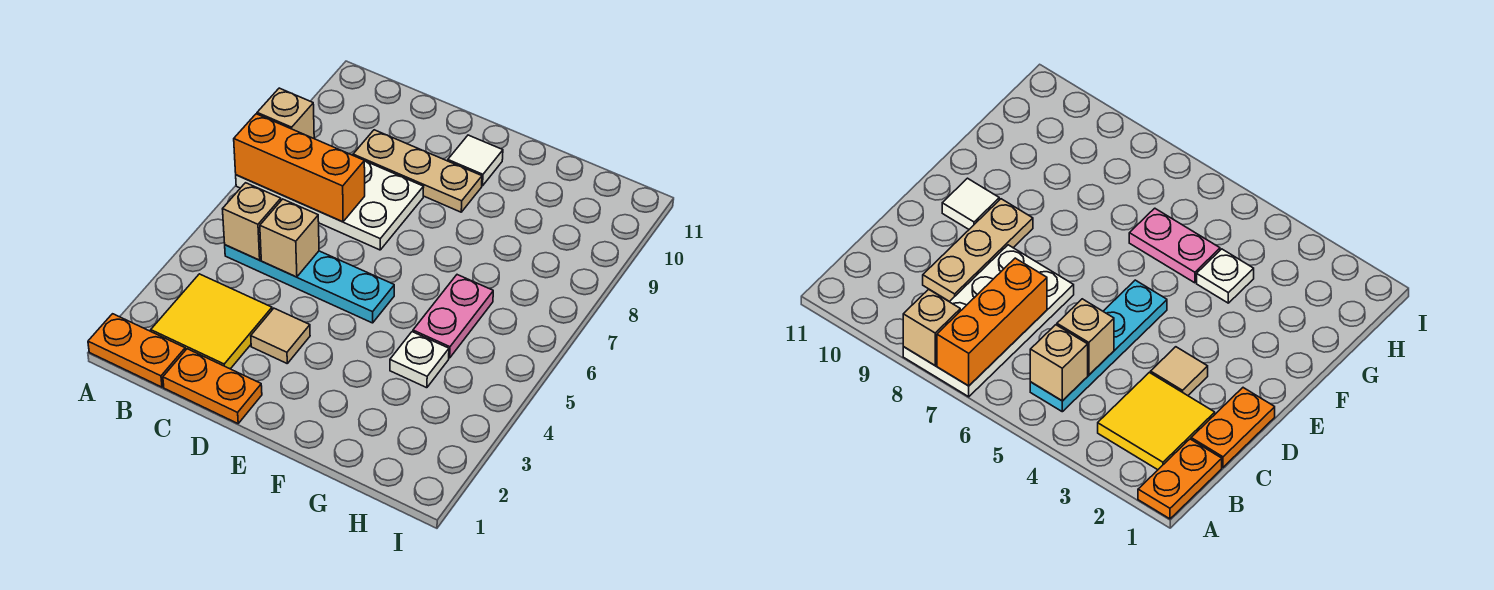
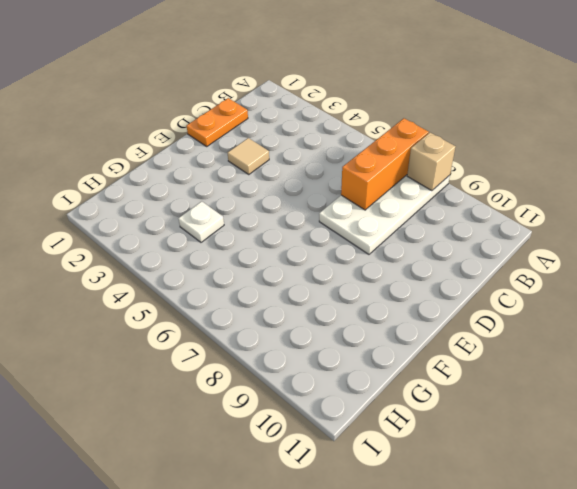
none -> orange 1x2 plate [88,314,185,387]
none -> yellow 2x2 tile [151,274,272,369]
none -> cyan 1x4 plate [225,245,394,323]

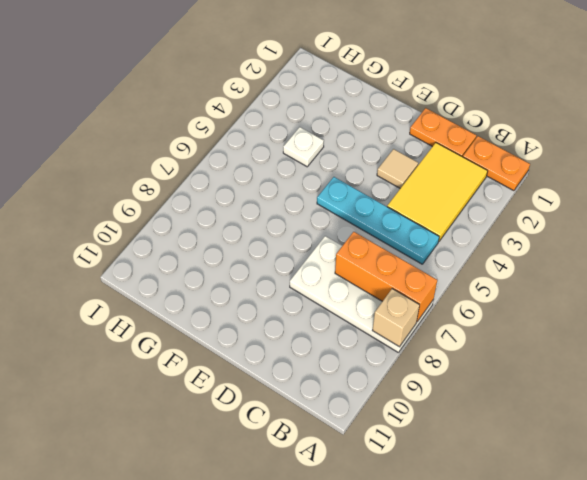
yellow 2x3 tile [387,143,488,241] -> yellow 2x2 tile [151,274,272,369]
none -> tan 1x3 plate [353,130,482,212]
none -> white 1x1 tile [448,135,503,186]
none -> pink 1x2 plate [413,275,493,358]

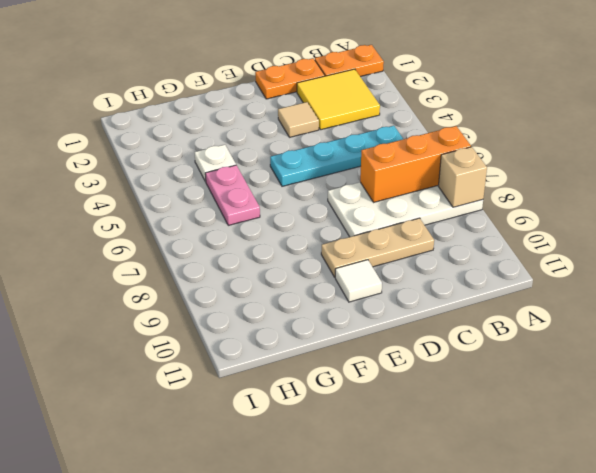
none -> tan 1x1 brick [223,183,281,260]
none -> tan 1x1 brick [260,199,319,277]

